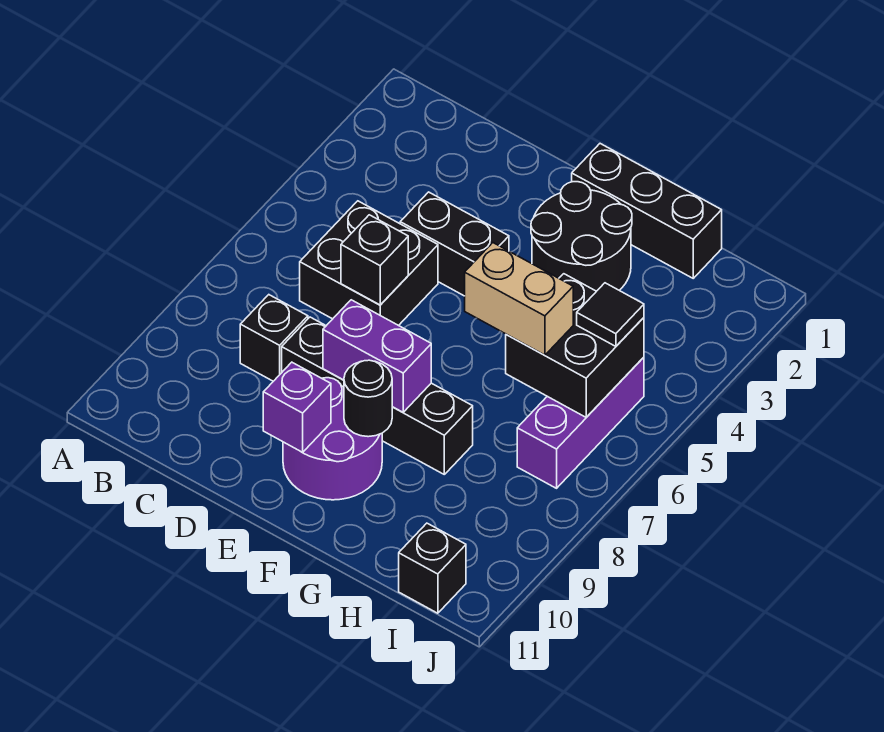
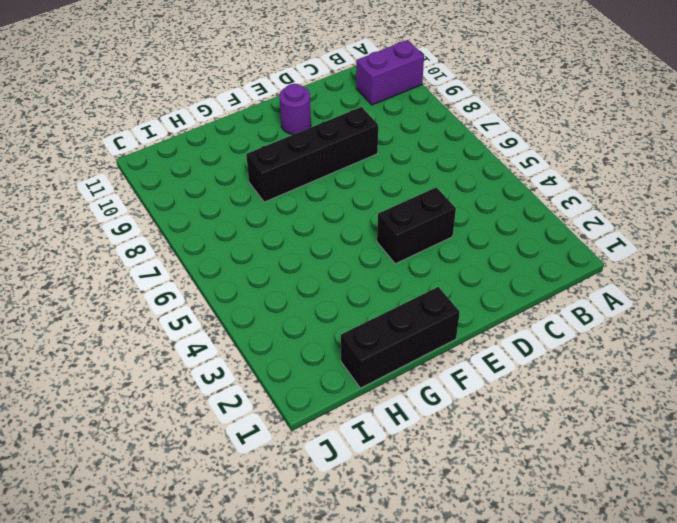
purple 1x2 brick [356,40,424,105] -> purple 1x2 brick moved to [323,300,431,412]
purple 1x1 round brick [279,84,311,134] -> purple 2x2 round brick [283,378,382,500]
none -> black 2x2 brick [300,201,438,326]
none -> black 1x1 brick [240,295,308,381]
none -> black 2x2 round brick [531,182,632,291]

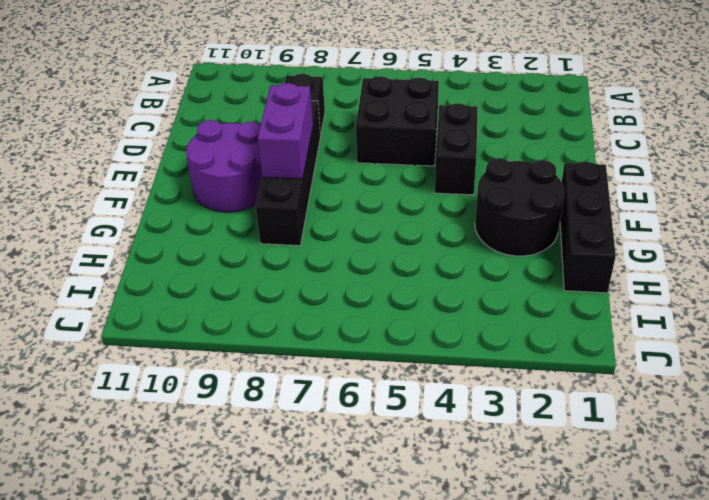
none -> purple 1x3 brick [517,357,644,488]
none -> black 1x1 brick [399,523,466,613]
none -> black 1x1 brick [341,215,408,305]

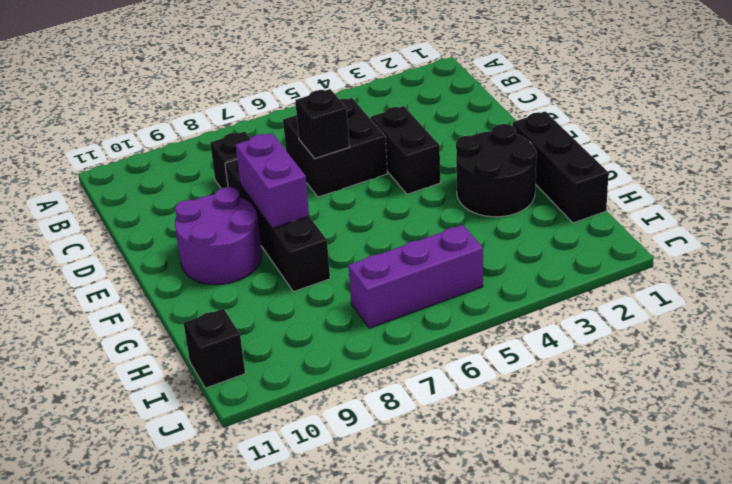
none -> purple 1x1 brick [263,362,331,452]
none -> black 1x1 round brick [344,360,392,437]
none -> black 2x2 brick [506,274,644,417]

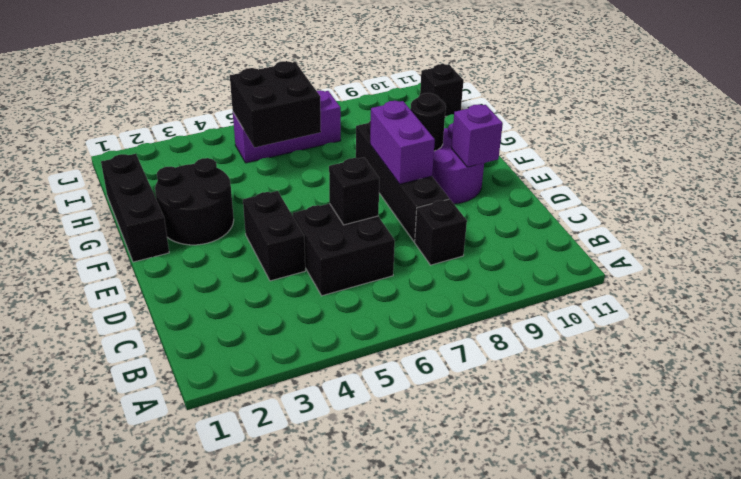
none -> tan 1x2 brick [465,243,573,355]
none -> black 1x1 tile [577,283,644,346]

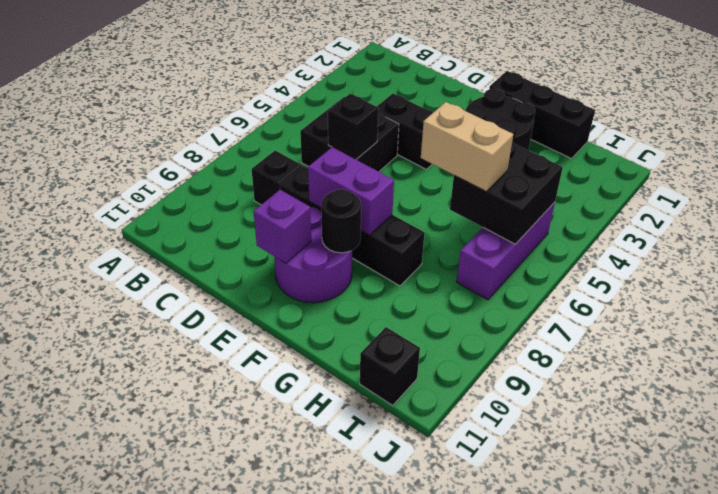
none -> black 1x1 tile [577,283,644,346]

